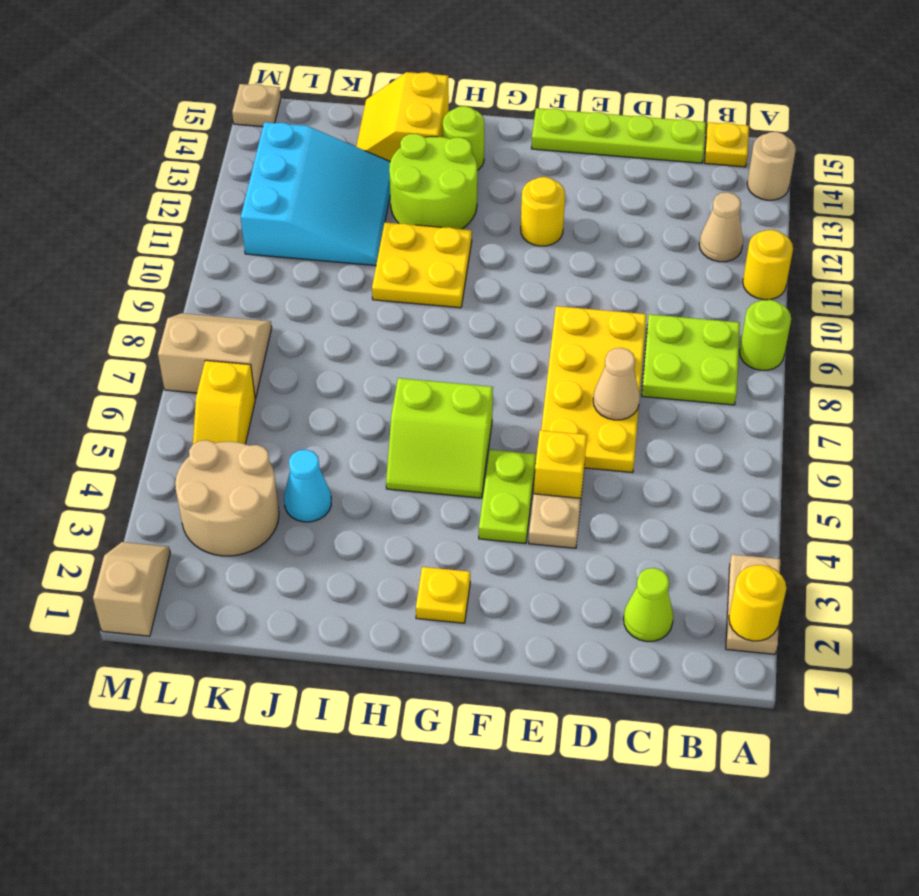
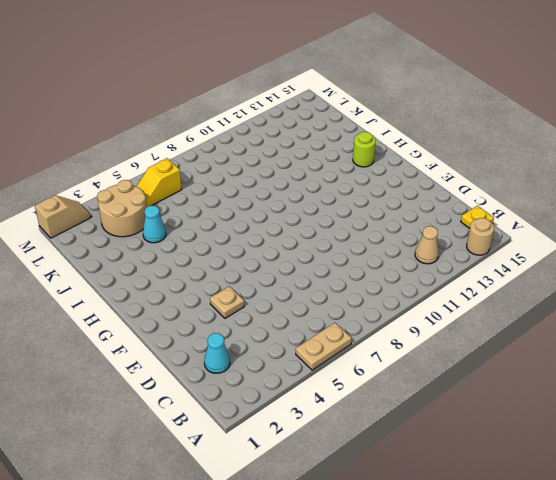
tan 1x2 plate [296,323,352,370] -> tan 1x2 plate moved to [726,554,780,654]
cyan 1x1 cone [204,333,230,373] -> lime 1x1 cone [623,568,673,642]
none -> lime 1x1 round brick [740,300,791,370]
none -> yellow 1x1 round brick [743,230,793,300]
none -> lime 2x2 plate [642,314,740,405]

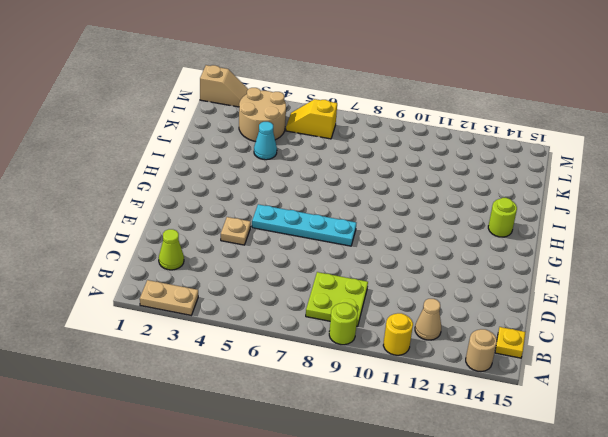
cyan 1x4 plate [252,204,356,246] -> lime 1x2 plate [479,450,536,543]
none -> lime 1x4 plate [531,108,706,163]
none -> yellow 2x4 plate [541,306,646,473]
none -> yellow 1x1 brick [534,430,587,498]

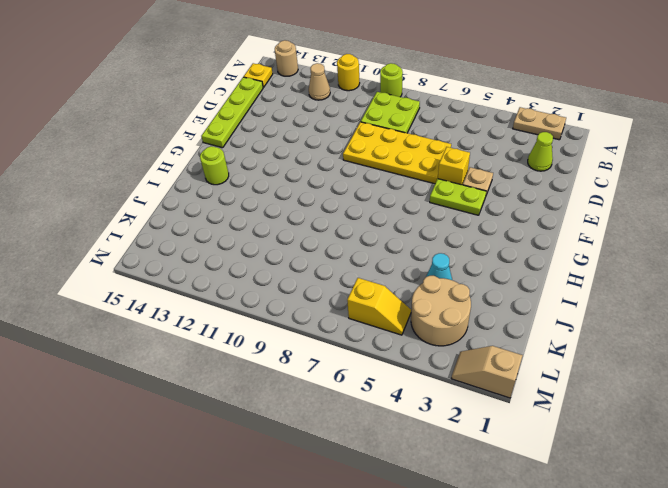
none -> yellow 1x1 round brick [521,177,565,246]
none -> yellow 1x1 plate [416,567,470,623]
none -> lime 2x2 slope [386,378,493,498]

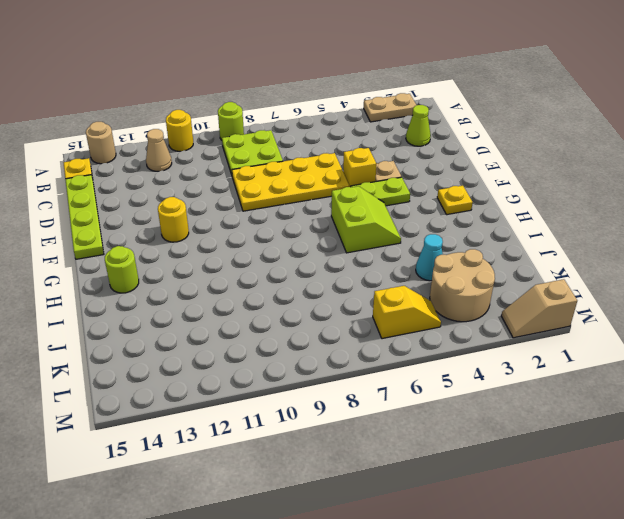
none -> yellow 2x2 plate [372,222,472,308]
none -> lime 2x2 round brick [389,134,477,229]
none -> yellow 2x2 slope [356,72,449,162]

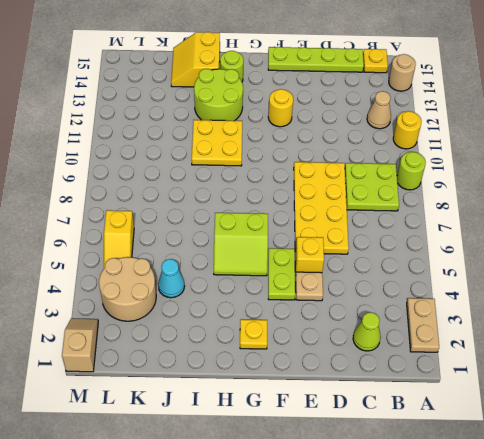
none -> cyan 3x3 slope [241,122,390,266]
none -> tan 2x2 slope [158,313,272,398]
none -> tan 1x1 plate [232,84,281,127]

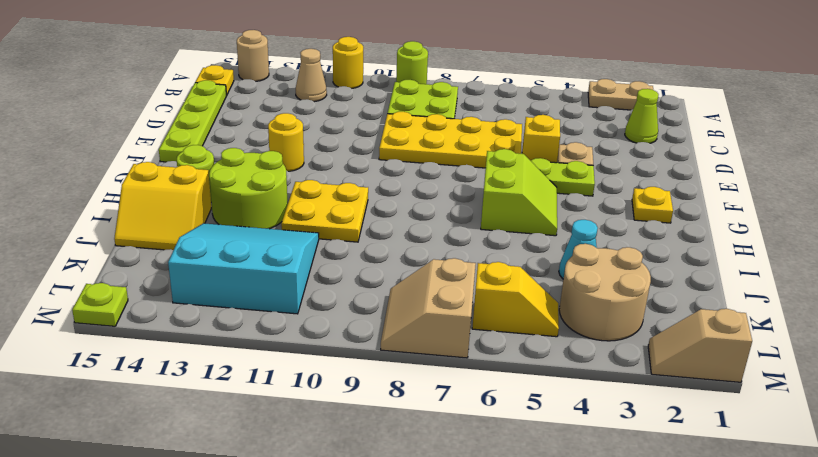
lime 1x1 plate [72,283,128,326] -> tan 1x1 plate [232,84,281,127]
none -> yellow 1x1 round brick [729,565,786,641]
none -> tan 1x1 cone [593,348,640,420]

